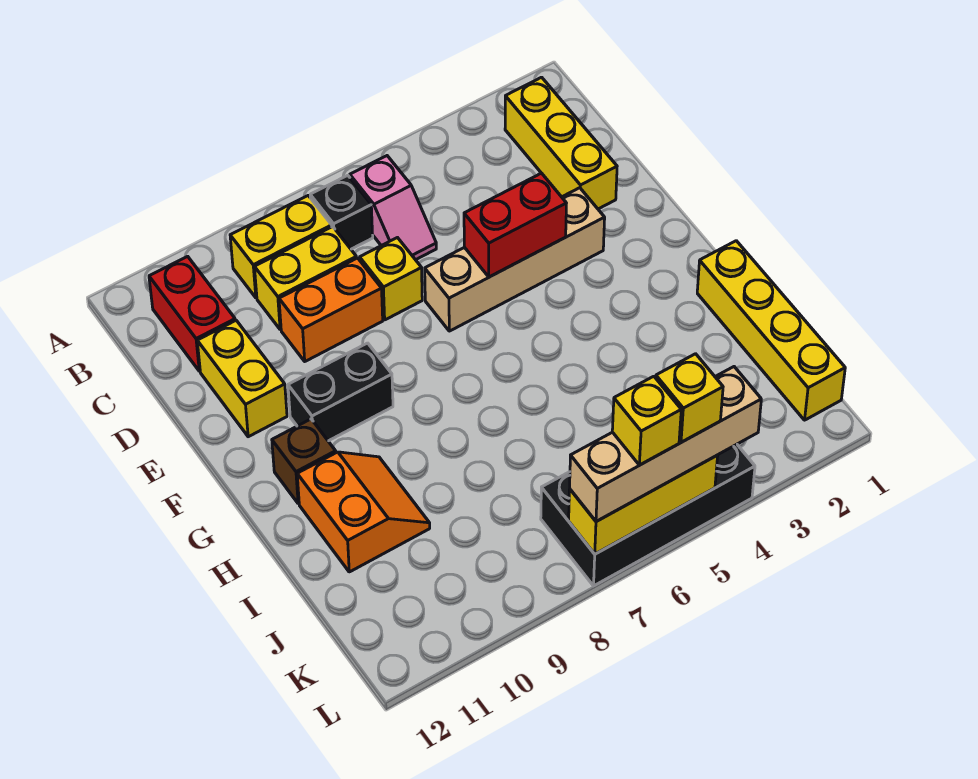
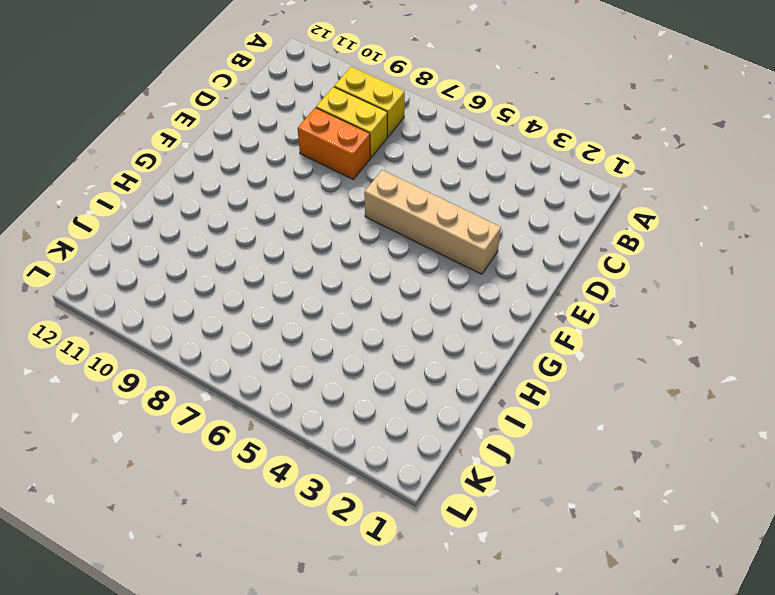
none -> yellow 1x3 brick [505,77,617,209]
none -> pink 1x2 slope [350,156,436,260]
none -> black 1x1 brick [310,175,373,249]

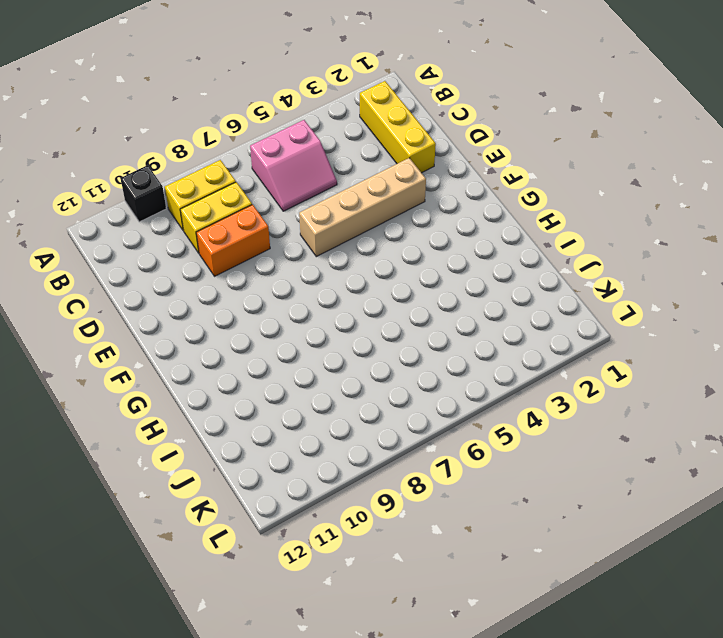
black 1x1 brick [121,165,166,222] -> black 1x1 brick moved to [310,175,373,249]
pink 2x2 slope [250,120,337,211] -> pink 1x2 slope [350,156,436,260]
none -> red 1x2 brick [149,256,235,371]
none -> yellow 1x1 brick [360,238,422,320]
none -> yellow 1x2 brick [197,320,287,437]

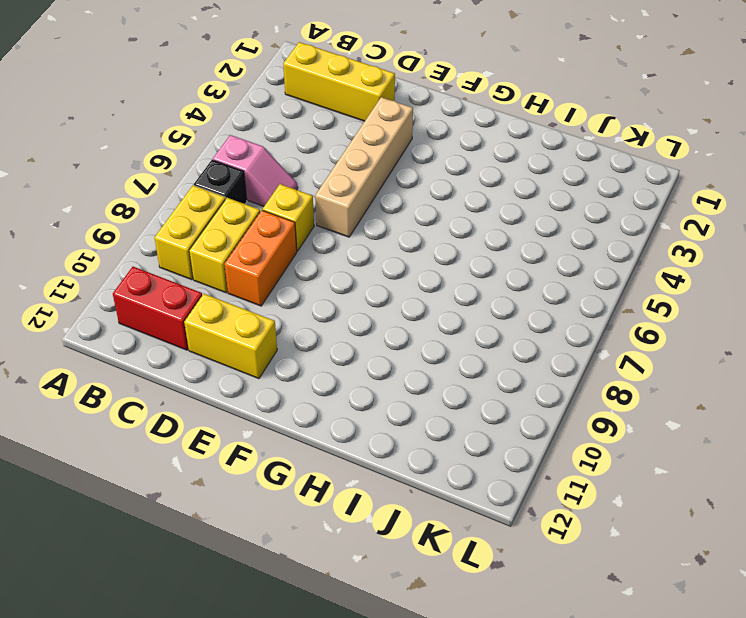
none -> black 1x2 brick [288,343,393,441]
none -> brown 1x1 brick [272,419,336,504]
none -> yellow 1x4 brick [697,241,845,420]

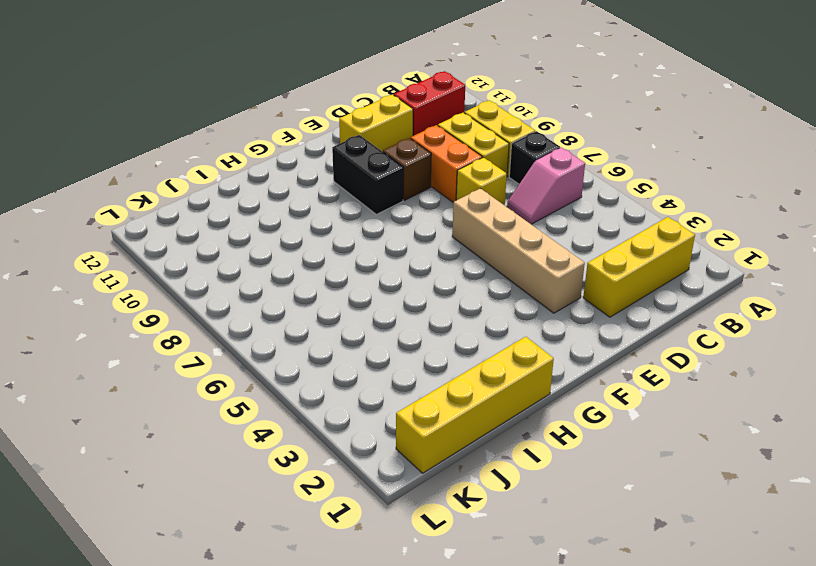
brown 1x1 brick [383,138,431,200] -> brown 1x1 brick moved to [272,419,336,504]
none -> orange 2x2 slope [297,452,430,572]
none -> black 2x4 brick [541,444,755,586]
none -> red 1x2 brick [464,173,566,277]

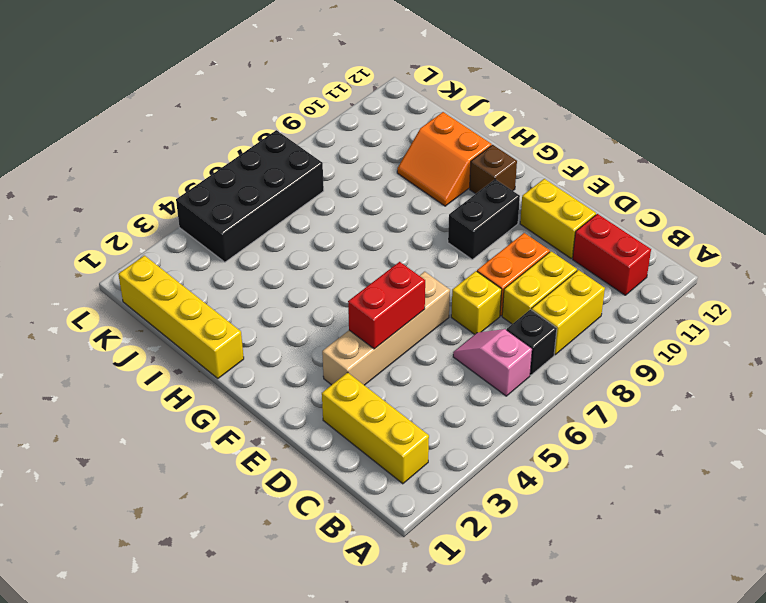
none -> yellow 1x3 brick [569,455,718,554]
none -> tan 1x4 brick [570,367,761,522]
none -> yellow 1x1 brick [656,354,723,442]

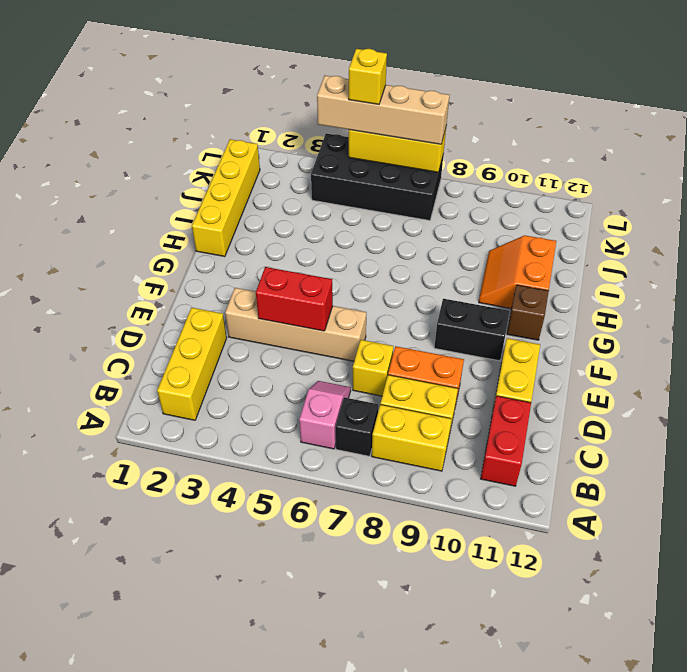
none -> yellow 1x1 brick [612,376,681,465]

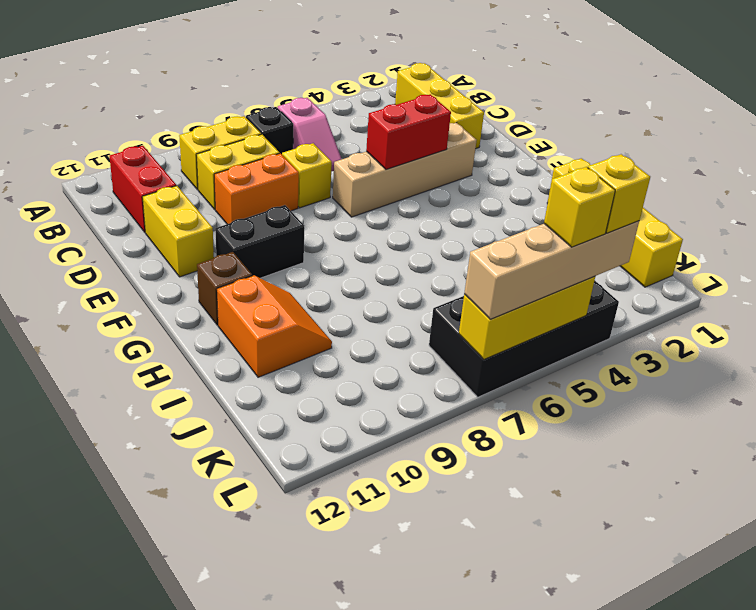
yellow 1x1 brick [588,154,650,233] -> yellow 1x1 brick moved to [612,376,681,465]

